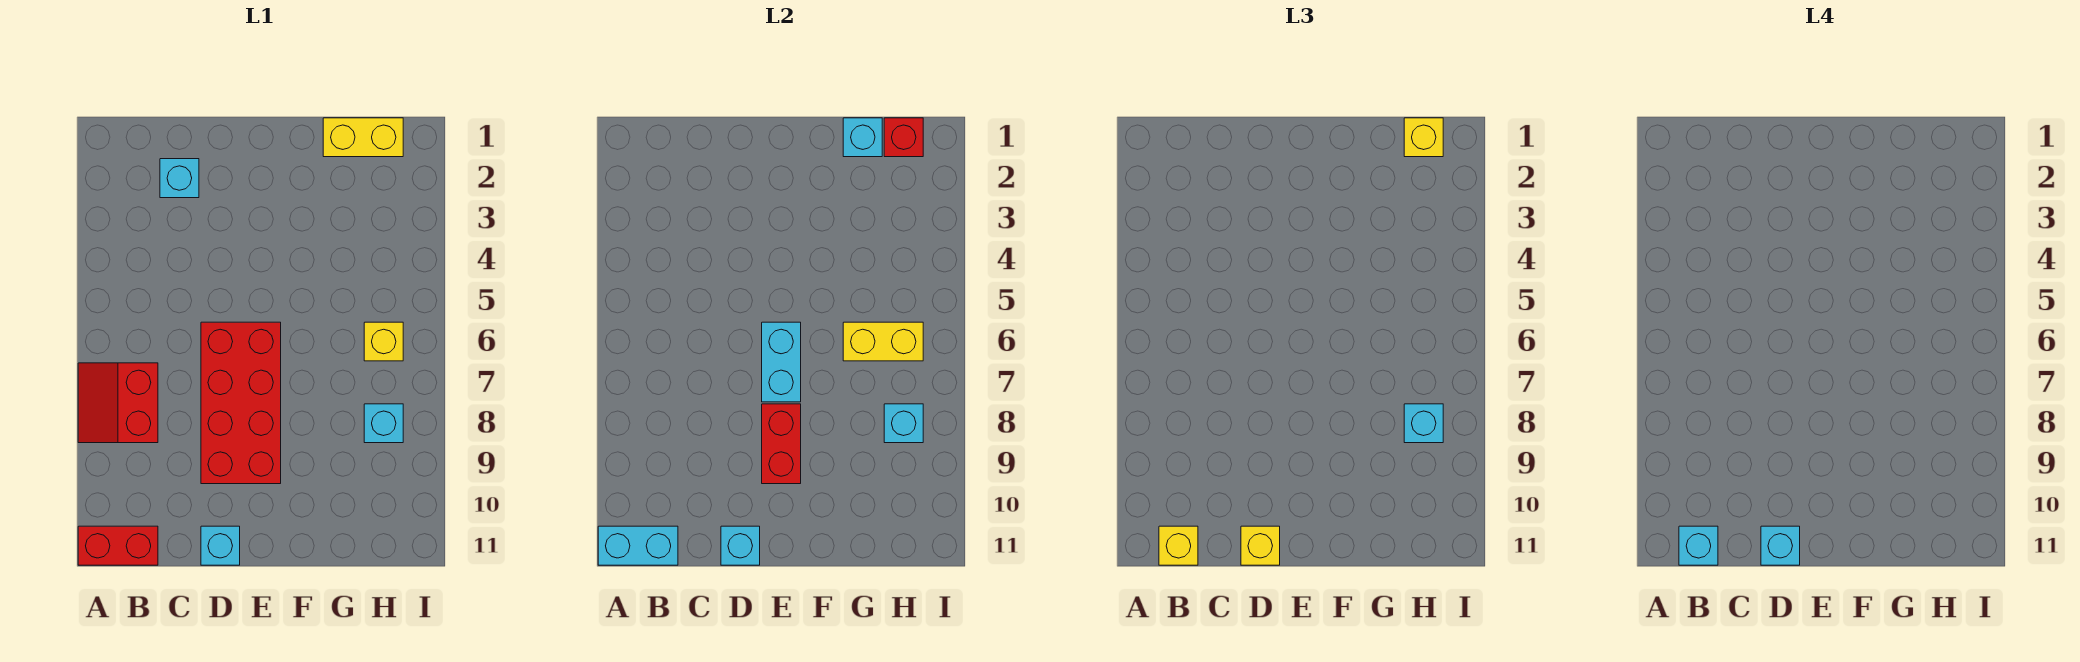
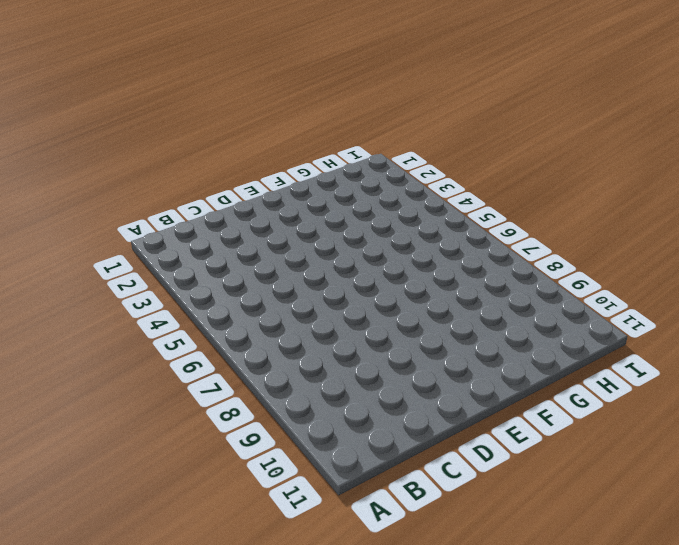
none -> red 2x2 slope [78,363,158,443]
none -> red 1x2 brick [78,526,158,565]
none -> cyan 1x1 brick [160,159,199,198]

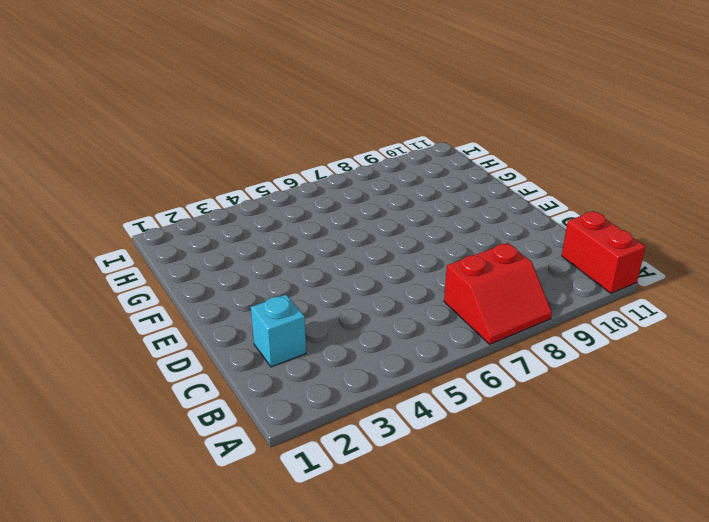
none -> red 2x4 brick [201,322,281,484]
none -> cyan 1x1 brick [201,526,240,565]
none -> yellow 1x2 brick [323,118,403,157]

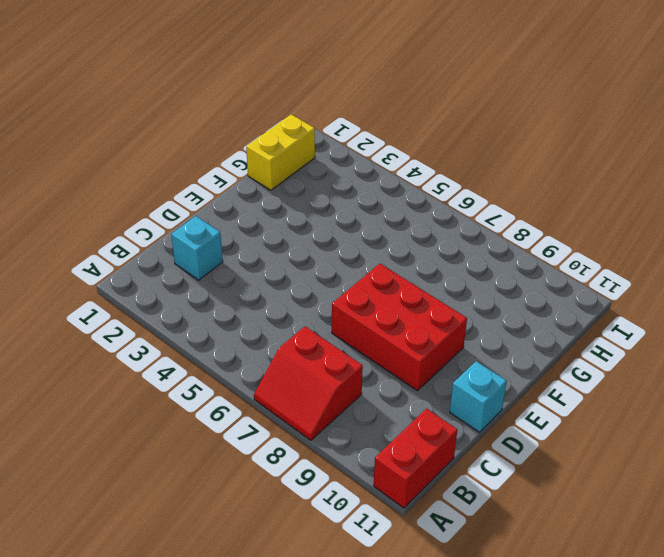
red 2x3 brick [332,264,467,391] -> red 2x4 brick [201,322,281,484]
none -> yellow 1x1 brick [364,322,403,361]
none -> cyan 1x1 brick [364,404,403,443]
none -> cyan 1x2 brick [598,526,678,565]

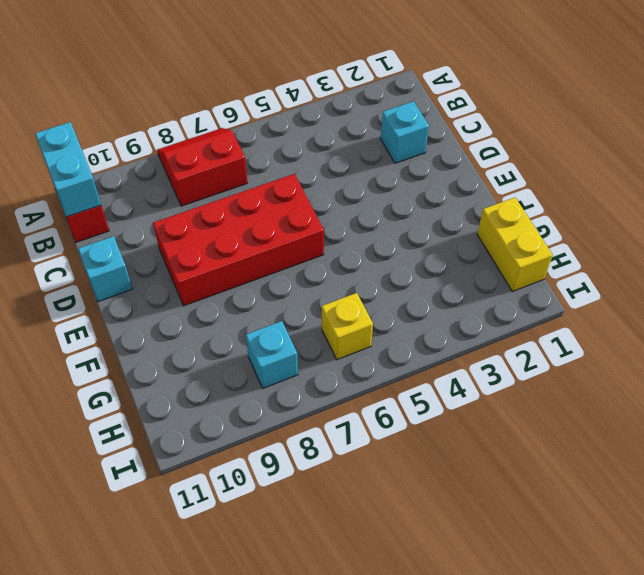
none -> cyan 1x1 brick [721,526,760,565]
none -> cyan 1x2 brick [762,322,801,402]
none -> red 1x2 brick [762,404,801,484]

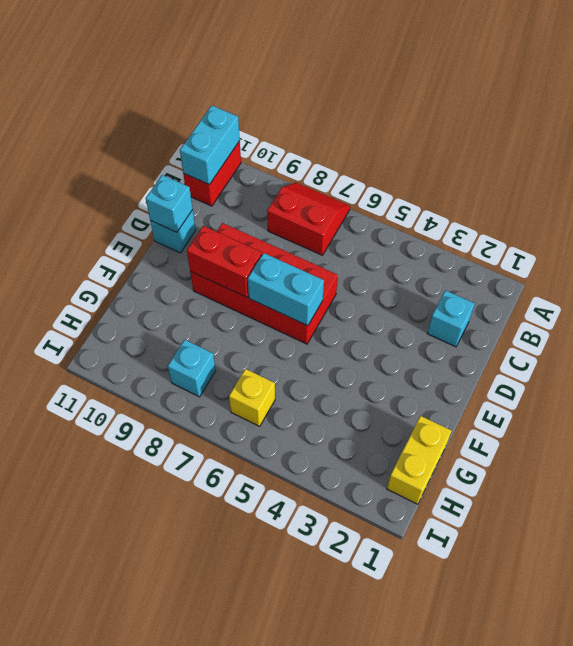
none -> cyan 1x1 brick [843,118,882,157]
none -> yellow 1x2 brick [843,322,923,361]
none -> red 1x1 brick [884,118,923,157]

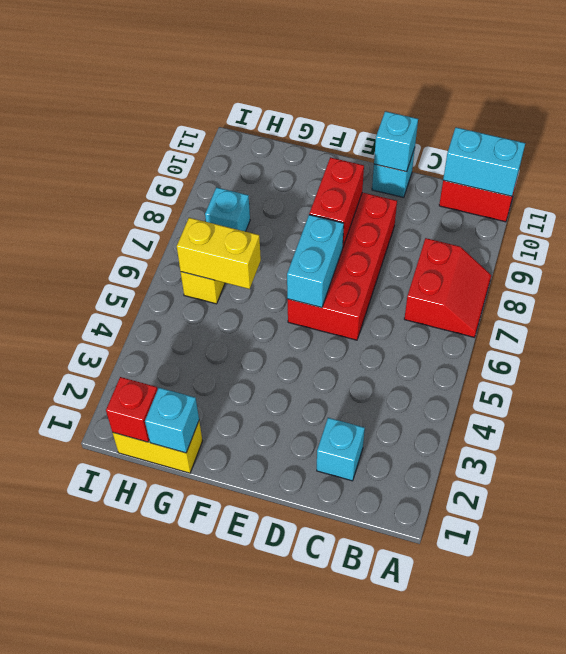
none -> cyan 1x1 brick [884,404,923,443]
none -> yellow 1x1 brick [1159,526,1198,565]
none -> yellow 1x1 brick [1241,526,1280,565]

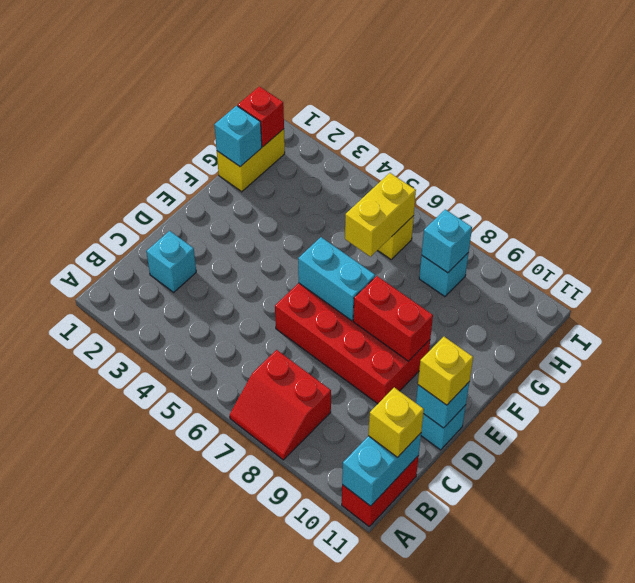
none -> yellow 1x1 brick [1404,118,1443,157]
none -> cyan 1x1 brick [1404,404,1443,443]
none -> cyan 1x1 brick [1679,526,1718,565]

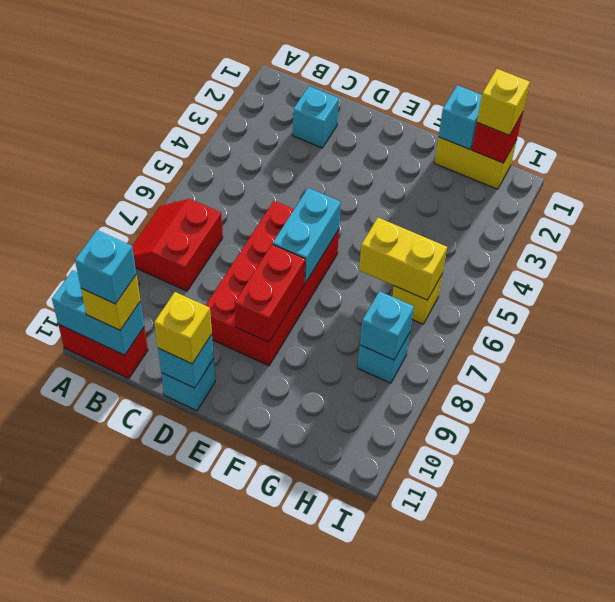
none -> cyan 1x1 brick [1404,404,1443,443]
none -> cyan 1x1 brick [1761,526,1800,565]

